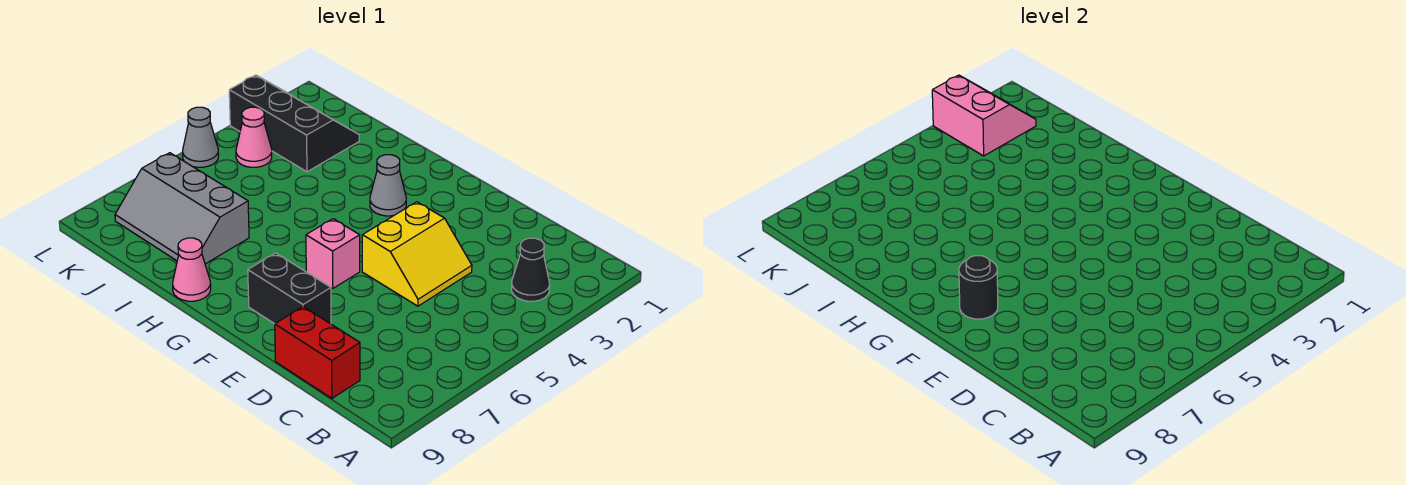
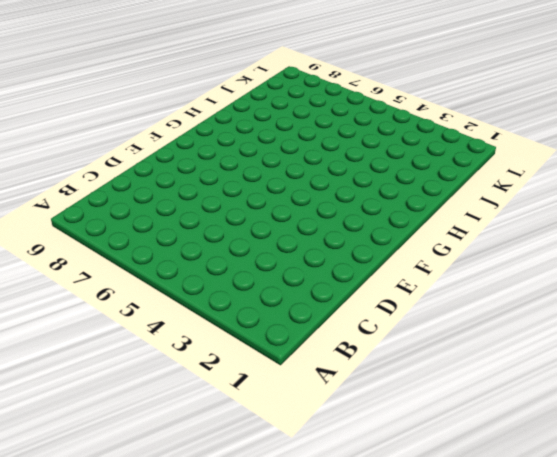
none -> black 1x1 cone [511,238,550,301]
none -> red 1x2 brick [275,307,360,398]
none -> yellow 2x2 slope [362,202,472,306]

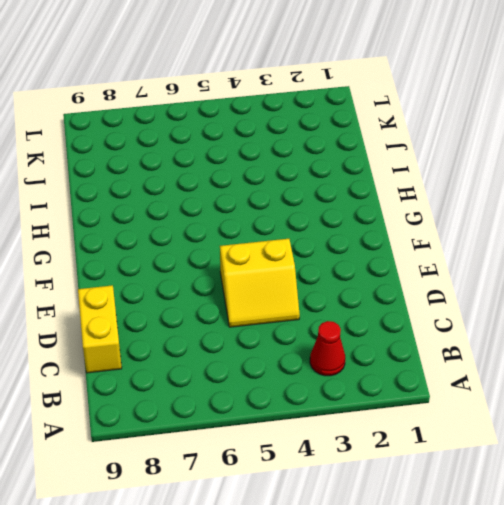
red 1x1 cone [310,321,345,376] -> black 1x1 cone [511,238,550,301]
yellow 1x2 brick [78,285,122,373] -> red 1x2 brick [275,307,360,398]
none -> black 1x2 brick [248,253,331,324]
none -> pink 1x1 brick [306,219,360,288]
none -> grey 1x1 cone [370,155,406,216]

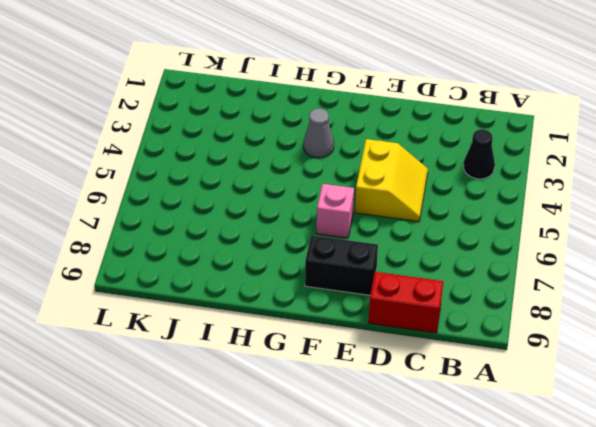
none -> pink 1x1 cone [173,238,211,301]
none -> grey 2x3 slope [115,153,249,264]
none -> black 2x3 slope [229,75,359,172]

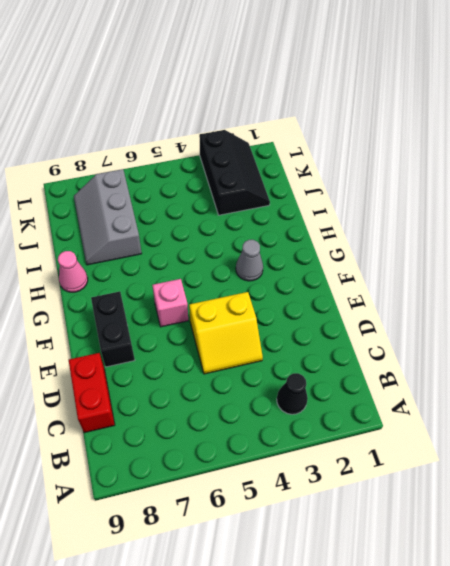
none -> pink 1x1 cone [236,107,272,167]
none -> grey 1x1 cone [183,107,219,167]
none -> black 1x1 round brick [959,256,998,319]

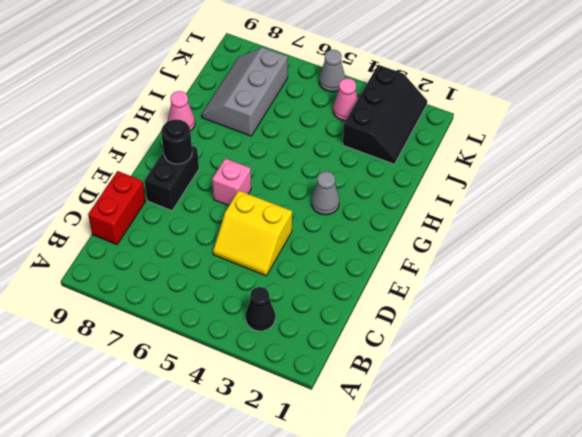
none -> pink 2x2 slope [932,75,1036,156]

